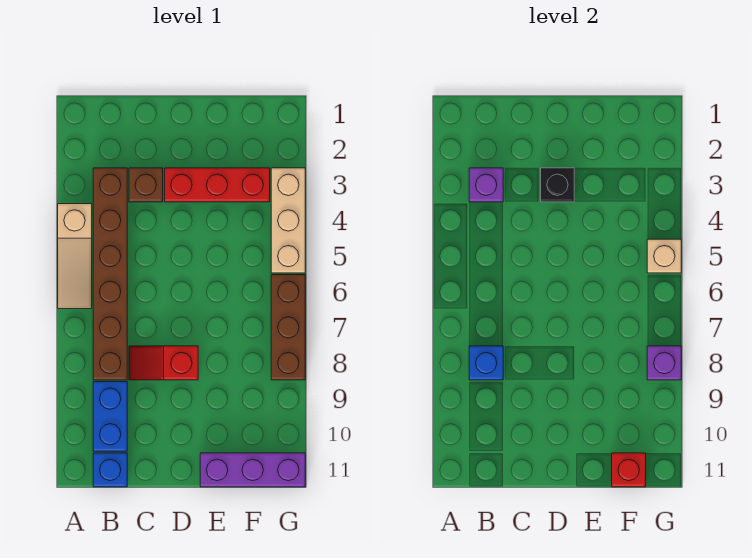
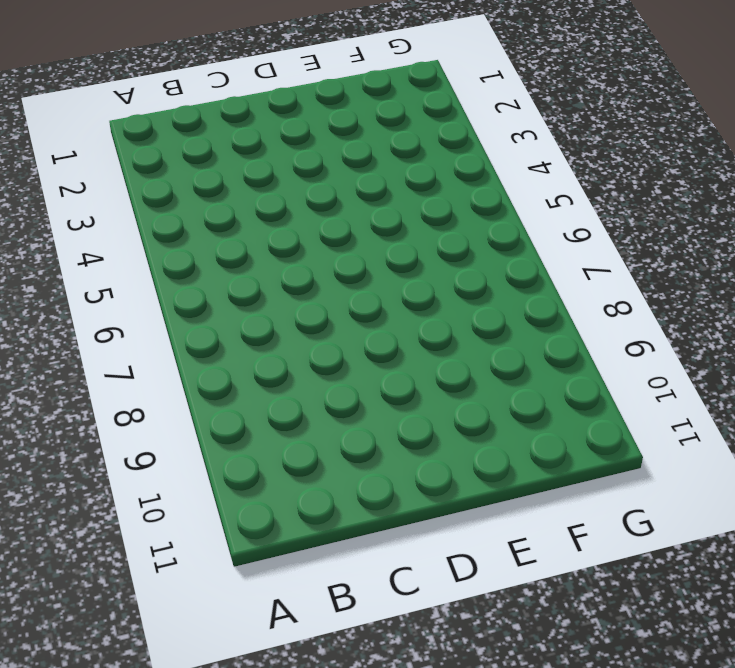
none -> tan 1x3 slope [58,204,92,309]
none -> brown 1x6 brick [93,168,127,380]
none -> blue 1x2 brick [93,382,127,451]

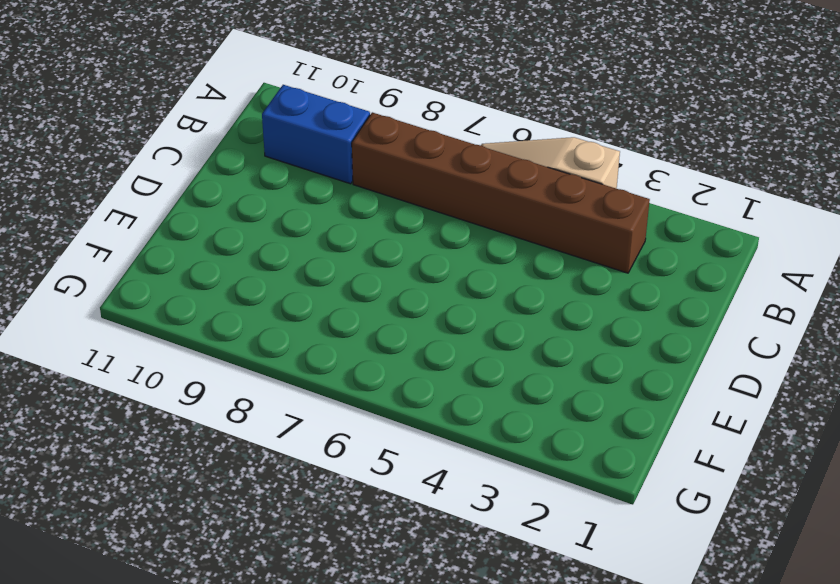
none -> blue 1x1 brick [93,453,127,487]
none -> brown 1x1 brick [129,168,163,202]
none -> red 1x2 slope [129,346,198,380]

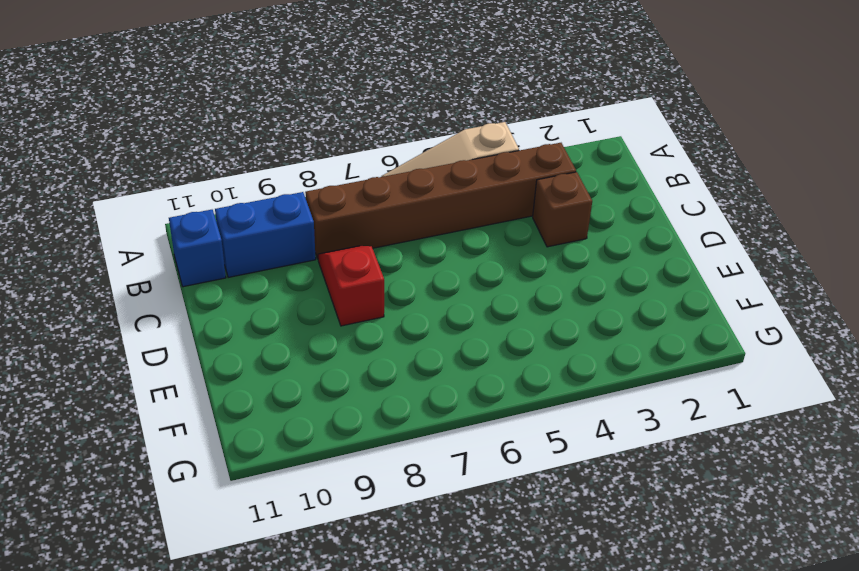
none -> red 1x3 brick [165,168,270,202]
none -> purple 1x3 brick [200,453,305,487]
none -> tan 1x3 brick [271,168,305,273]

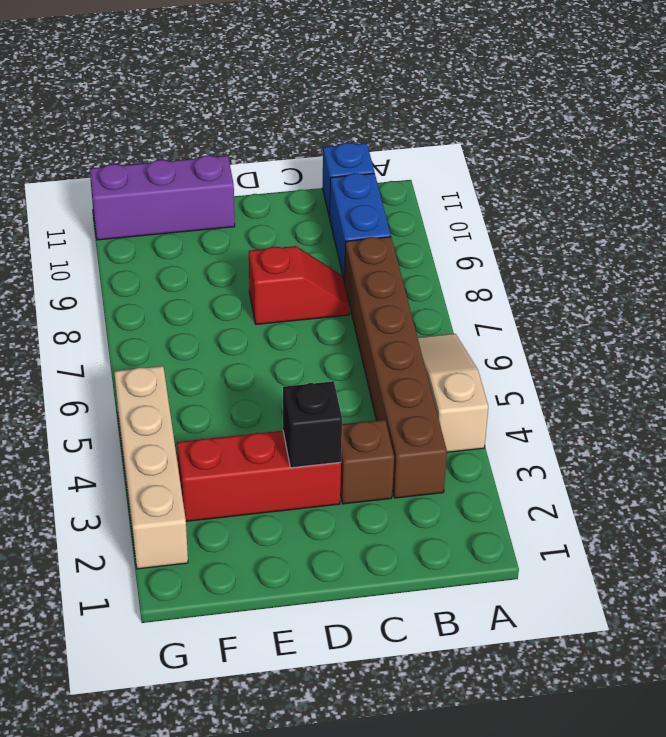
tan 1x4 brick [114,366,188,569] -> tan 1x3 brick [271,168,305,273]
none -> brown 1x3 brick [271,275,305,380]
none -> purple 1x1 brick [469,168,503,202]
none -> blue 1x1 brick [469,346,503,380]

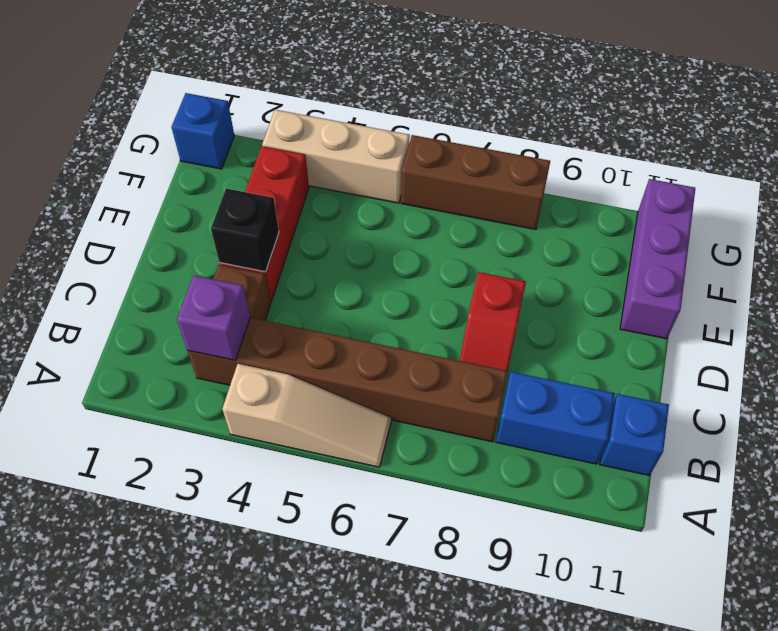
blue 1x1 brick [171,93,234,169] -> blue 1x1 brick moved to [469,346,503,380]
none -> red 1x1 brick [612,453,646,487]
none -> tan 1x1 brick [647,239,681,273]
none -> purple 1x1 brick [647,346,681,380]

